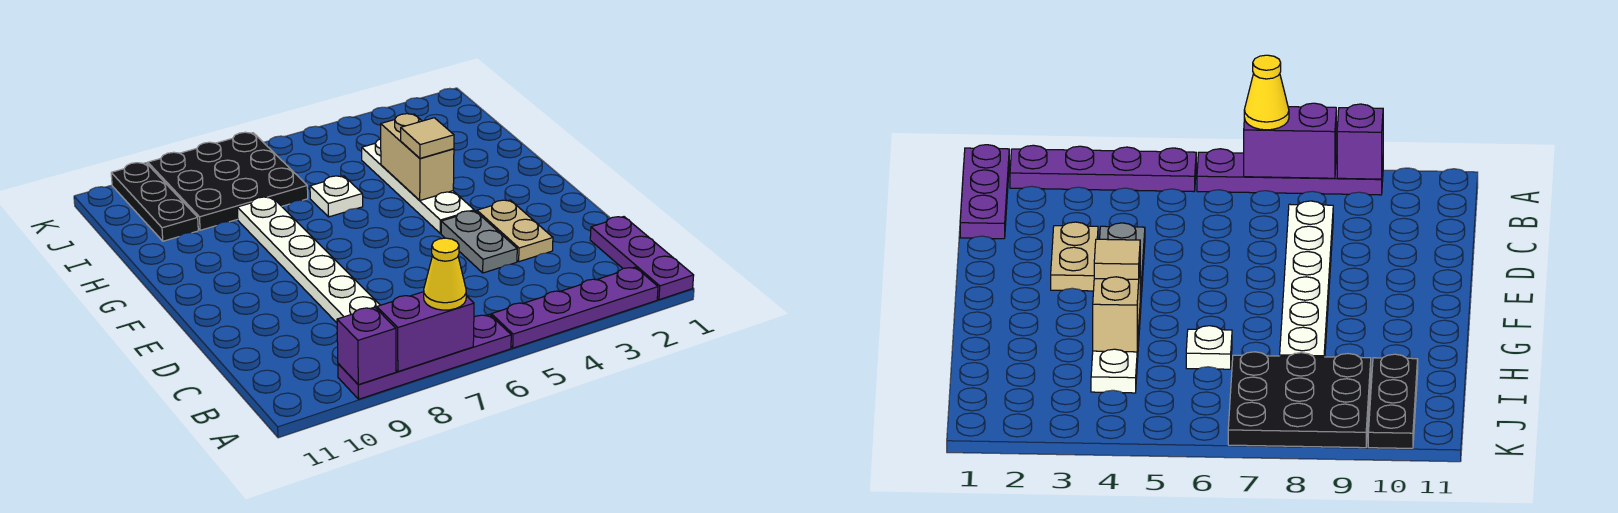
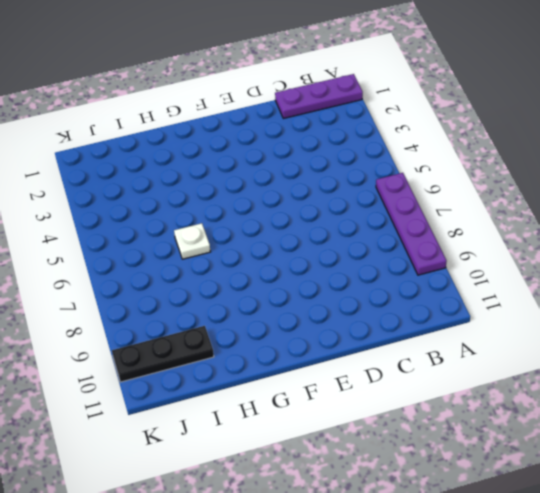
none -> purple 1x4 plate [491,267,658,348]
none -> white 1x6 plate [237,197,380,323]
none -> tan 1x2 plate [477,200,553,262]

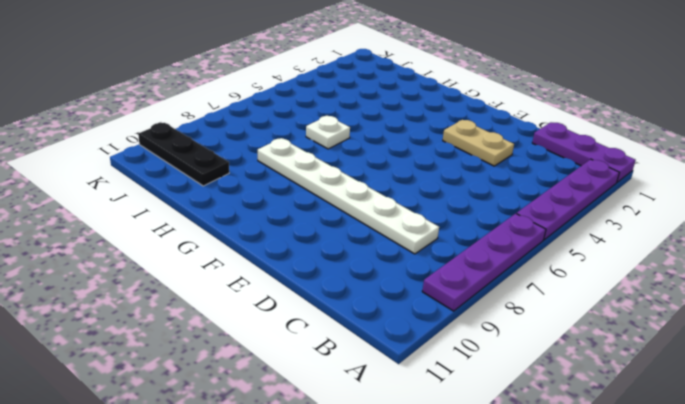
none -> grey 1x2 plate [441,211,517,273]
none -> white 1x4 plate [362,139,474,233]
none -> black 3x3 plate [148,132,308,230]

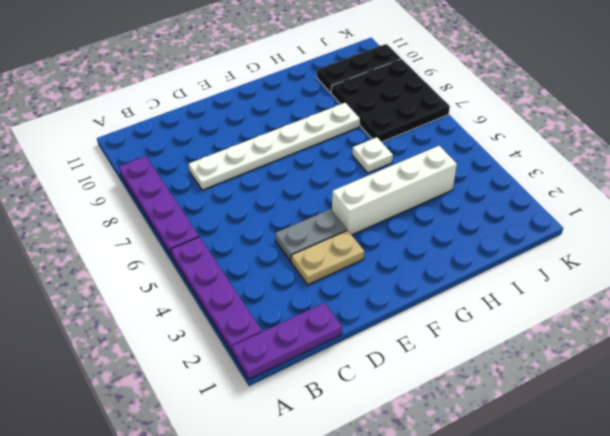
white 1x4 brick [332,146,457,235] -> white 1x4 plate [362,139,474,233]
none -> purple 1x2 brick [377,292,474,372]
none -> purple 1x1 brick [337,307,396,385]
none -> tan 1x2 brick [381,114,454,200]

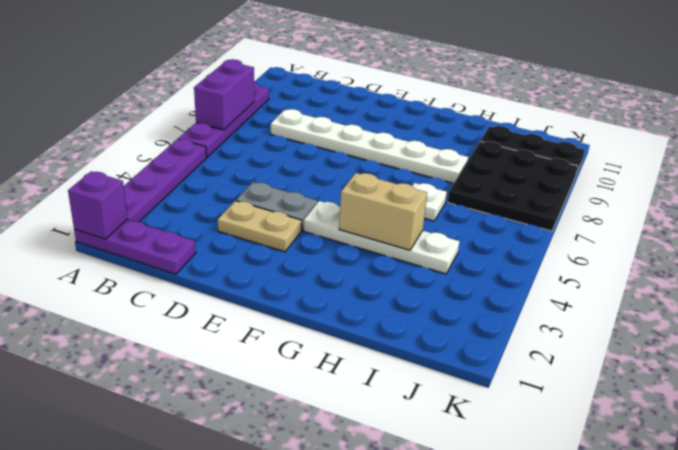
purple 1x1 brick [68,171,127,239] -> purple 1x1 brick moved to [337,307,396,385]
none -> yellow 1x1 cone [424,238,466,310]
none -> tan 1x1 tile [401,118,454,158]

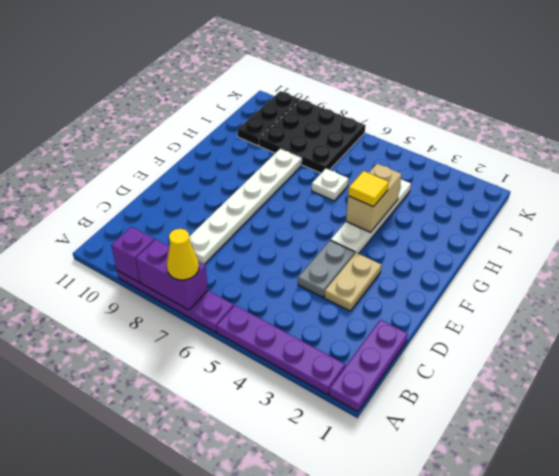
yellow 1x1 tile [348,171,389,207] -> tan 1x1 tile [401,118,454,158]

